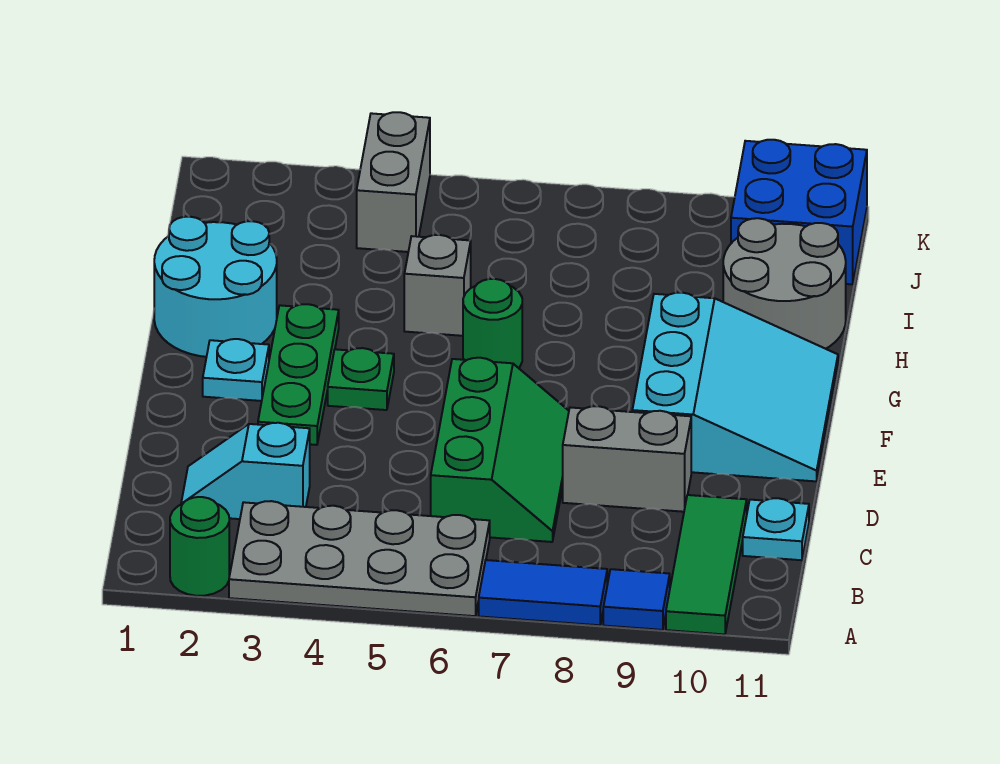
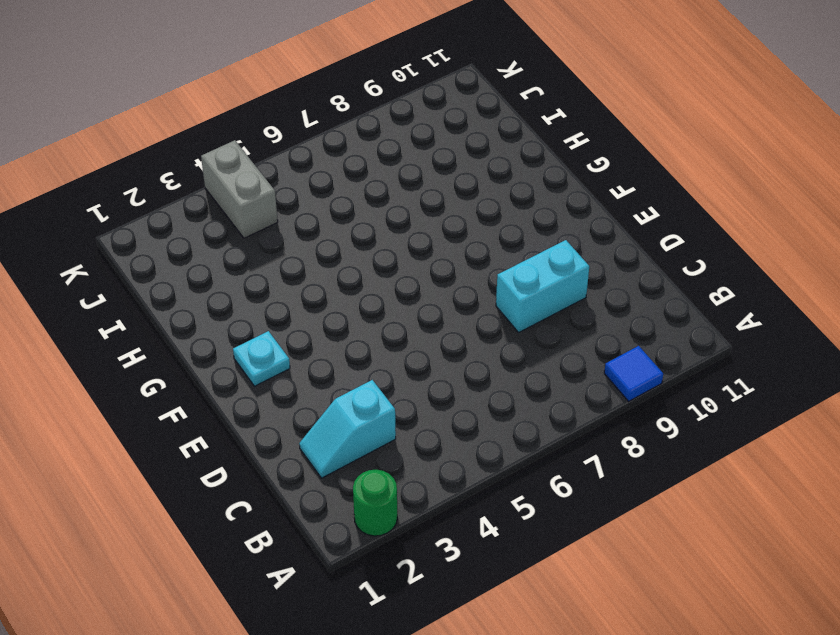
cyan 1x2 brick [496,240,589,332] -> grey 1x2 brick [563,406,691,512]
none -> grey 2x4 plate [229,501,490,616]
none -> blue 1x2 tile [479,560,607,625]
none -> green 1x3 tile [666,495,747,634]

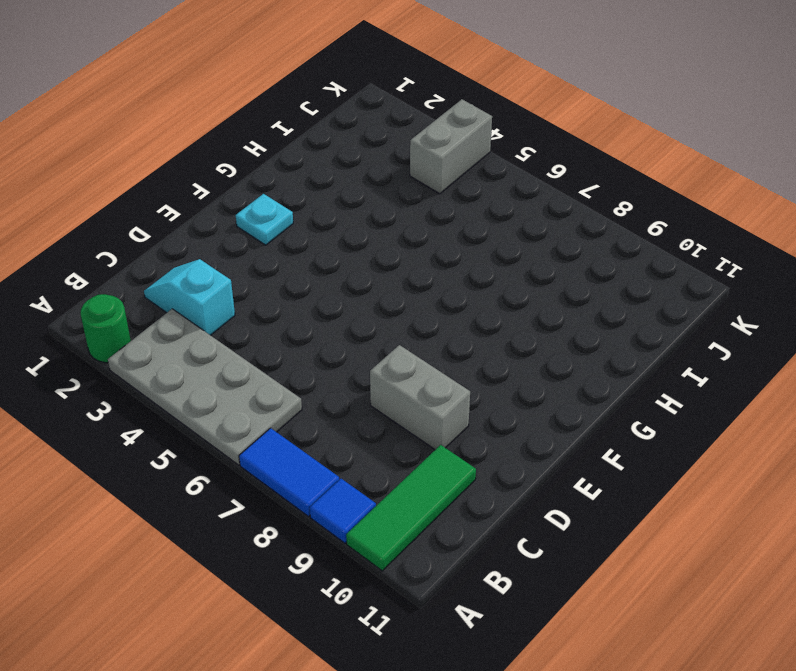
none -> green 2x3 slope [431,358,569,542]
none -> cyan 1x1 plate [743,498,809,560]
none -> green 1x3 plate [258,304,339,445]

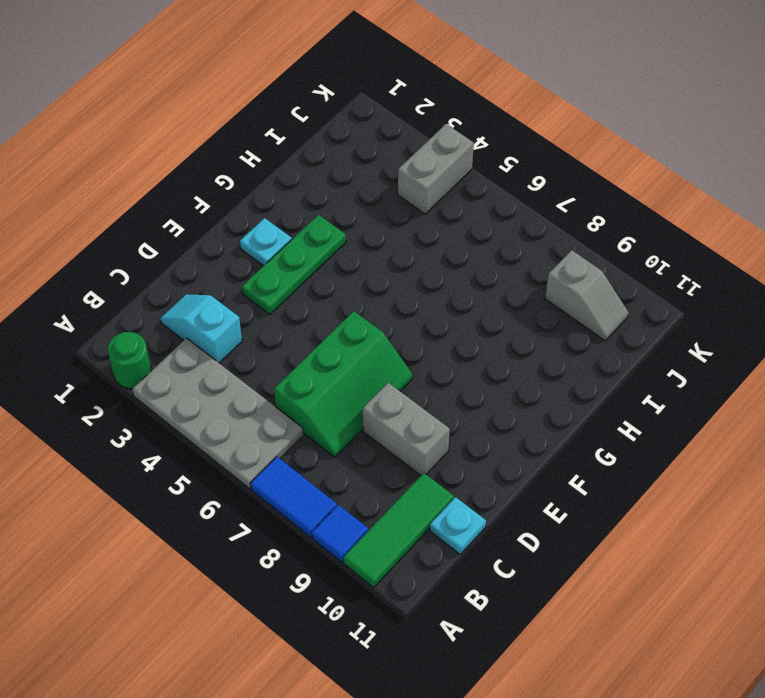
grey 1x2 slope [545,250,629,341] -> blue 2x2 brick [731,140,867,284]
none -> cyan 3x3 slope [632,293,838,481]
none -> green 1x1 plate [328,348,394,410]
none -> cyan 2x2 round brick [154,217,277,357]

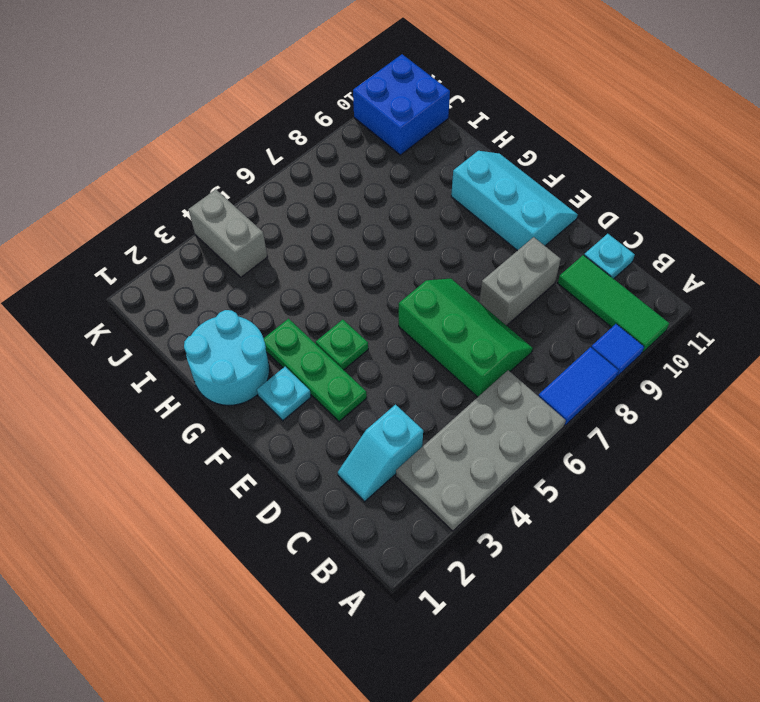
cyan 2x3 slope [451,151,578,251] -> cyan 3x3 slope [632,293,838,481]
none -> green 1x1 round brick [170,497,229,596]
none -> green 1x1 round brick [463,279,522,368]
none -> grey 1x1 brick [404,235,471,336]

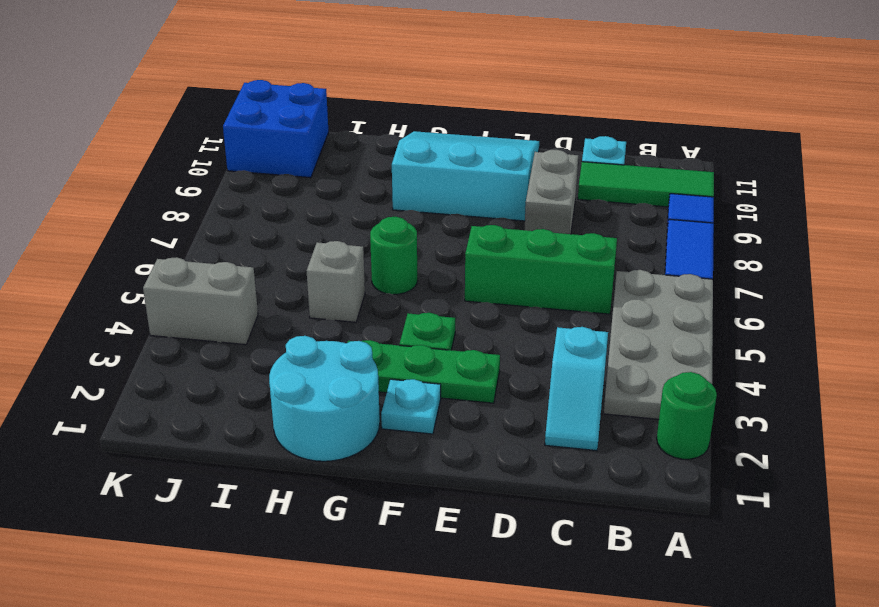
none -> grey 2x2 round brick [723,218,846,349]

